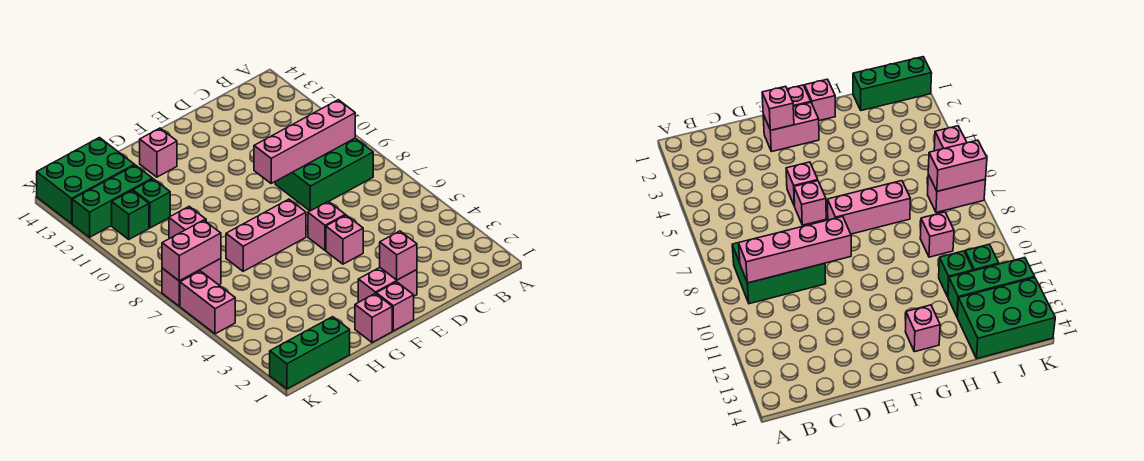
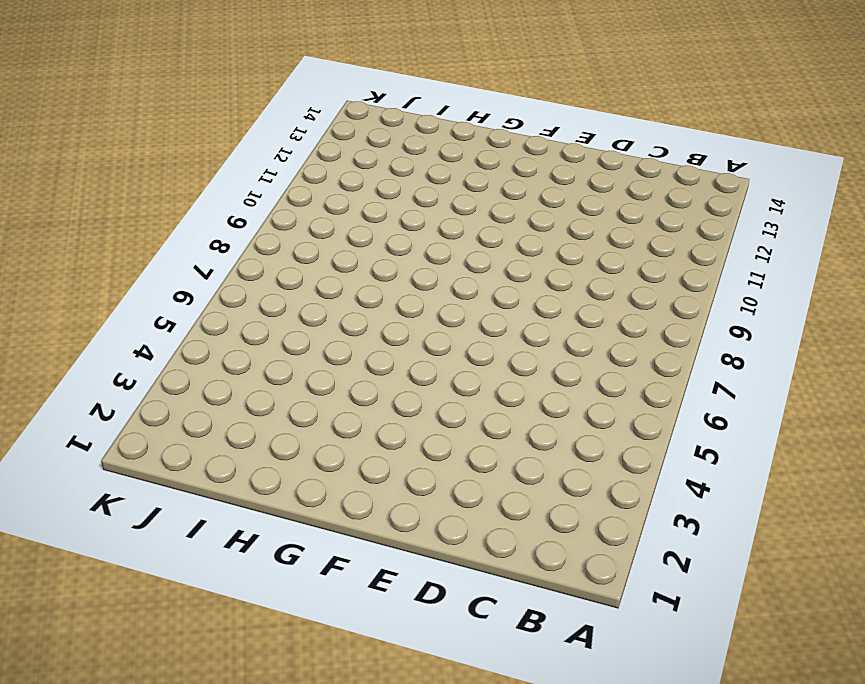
none -> green 2x3 brick [275,138,373,211]
none -> pink 1x2 brick [358,268,417,302]
none -> pink 1x1 brick [326,215,363,264]

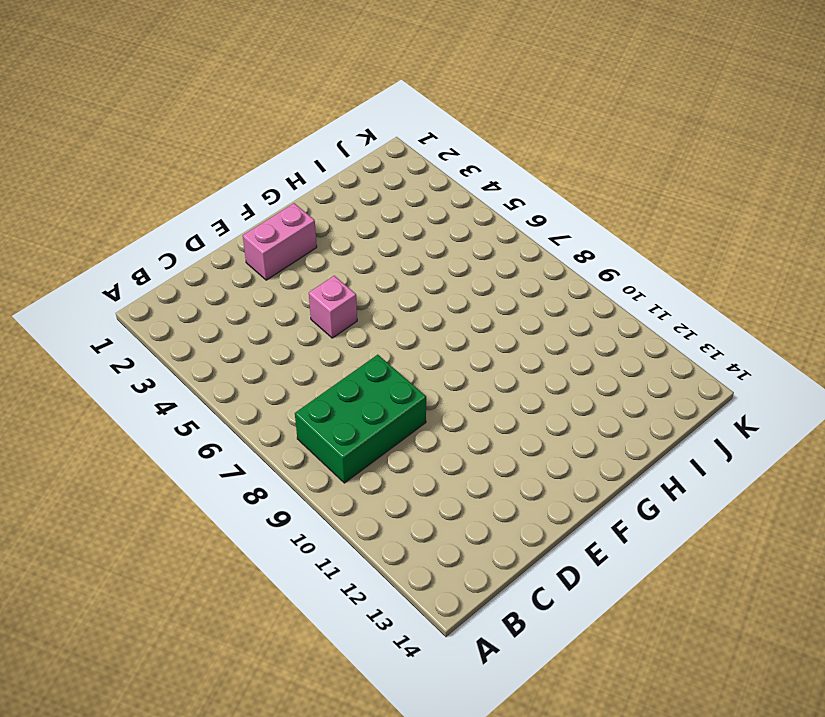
none -> pink 1x1 brick [308,201,345,250]
none -> pink 1x1 brick [376,282,414,331]
none -> pink 1x3 brick [226,199,306,271]

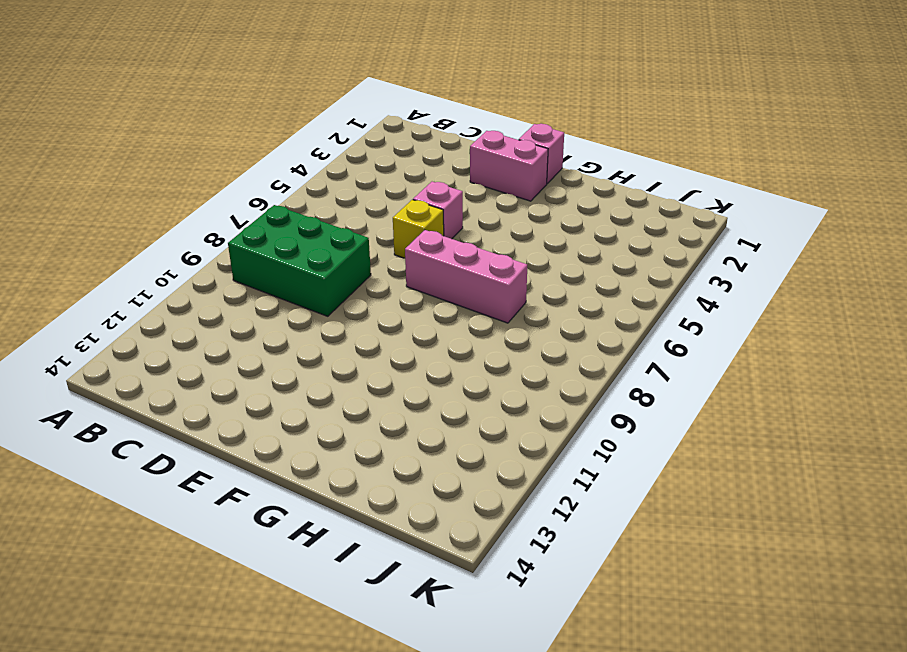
yellow 1x1 brick [393,200,444,258] -> pink 1x1 brick [308,201,345,250]
none -> pink 1x1 brick [355,293,392,343]
none -> pink 1x1 brick [140,128,177,177]
none -> green 1x3 brick [270,317,350,389]

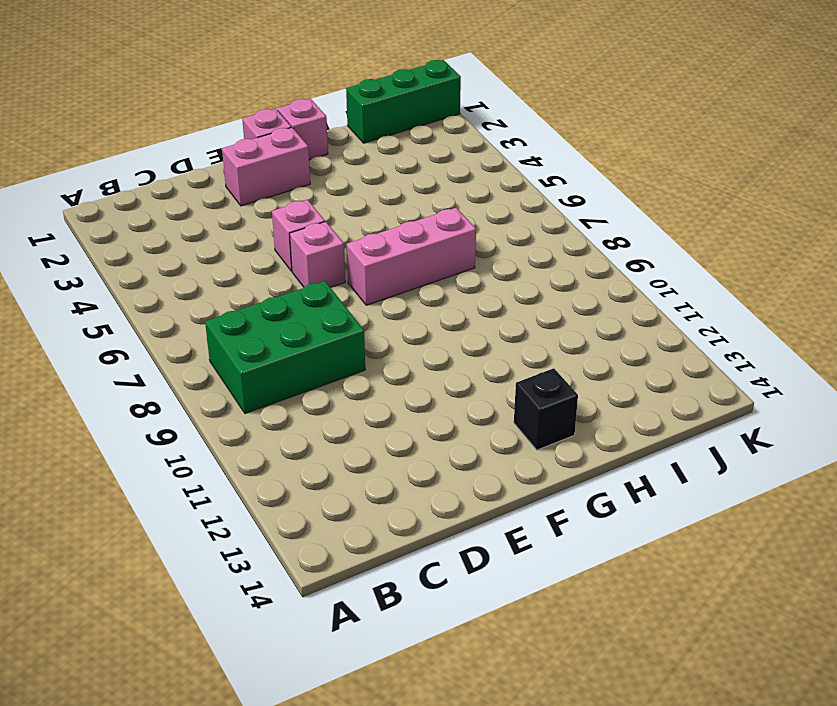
black 1x1 brick [514,368,578,450] -> pink 1x1 brick [140,128,177,177]
none -> pink 1x1 brick [169,207,206,239]
none -> green 1x1 brick [133,179,170,228]
none -> green 1x3 brick [72,165,152,237]

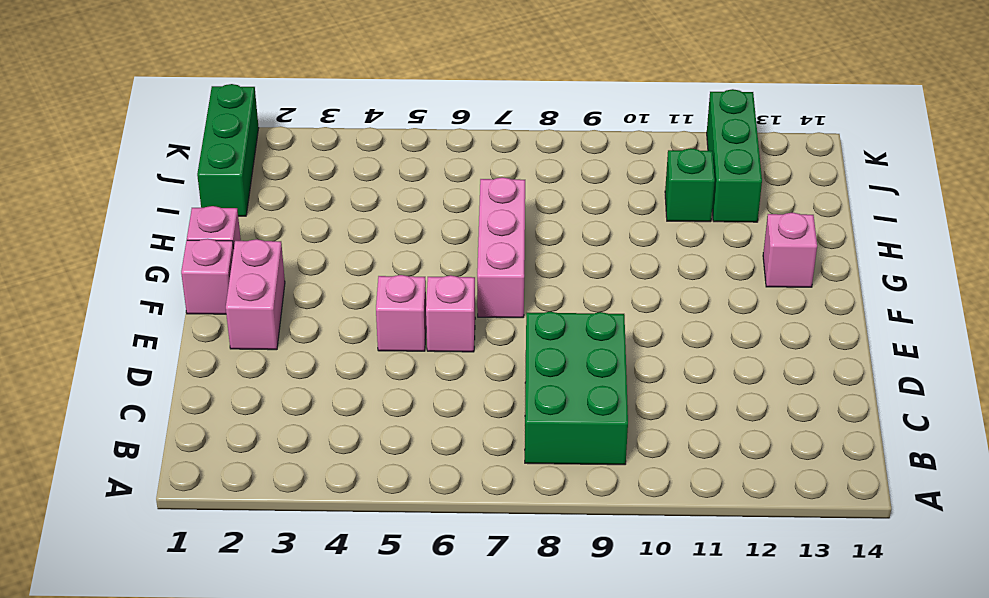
none -> pink 1x1 brick [169,207,206,239]
none -> green 2x3 brick [37,138,135,223]
none -> pink 1x2 brick [162,259,221,306]

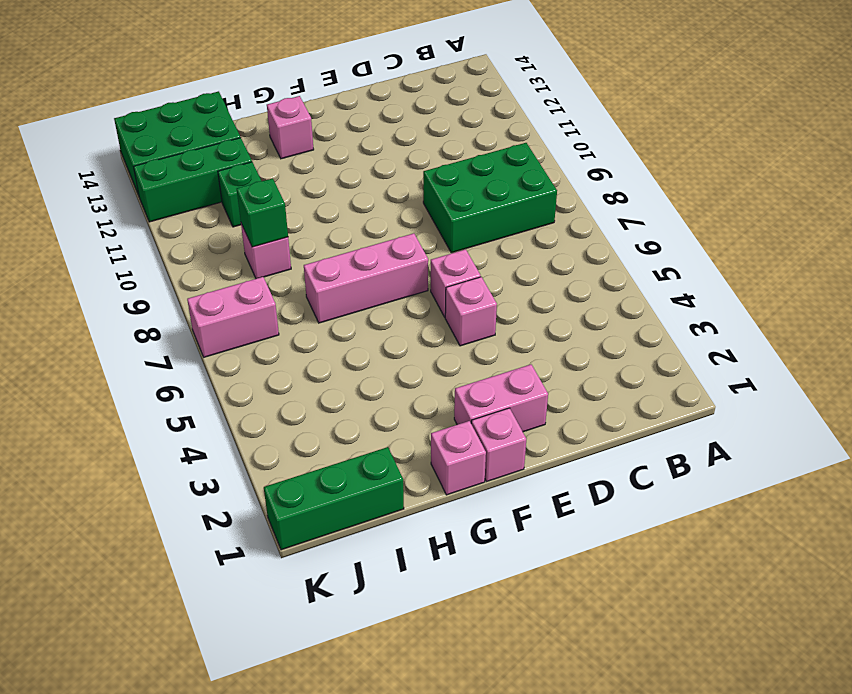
green 1x1 brick [237,178,288,247] -> green 1x1 brick moved to [112,191,149,239]
none -> pink 1x2 brick [180,271,235,334]
none -> pink 1x4 brick [254,100,355,183]
none -> pink 1x1 brick [380,231,417,280]

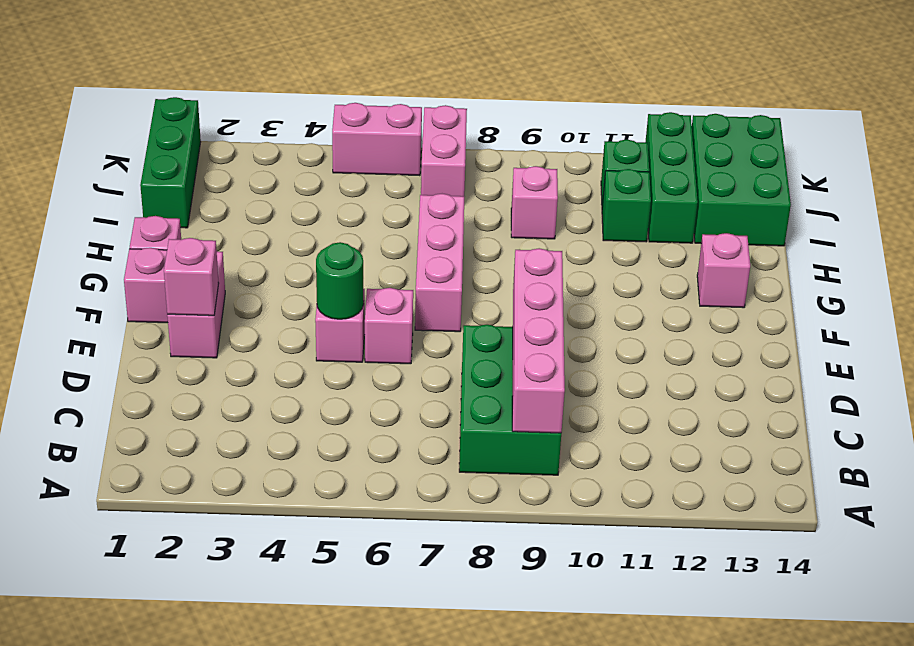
green 1x1 round brick [316,242,364,319] -> none
none -> pink 1x2 brick [162,220,221,281]

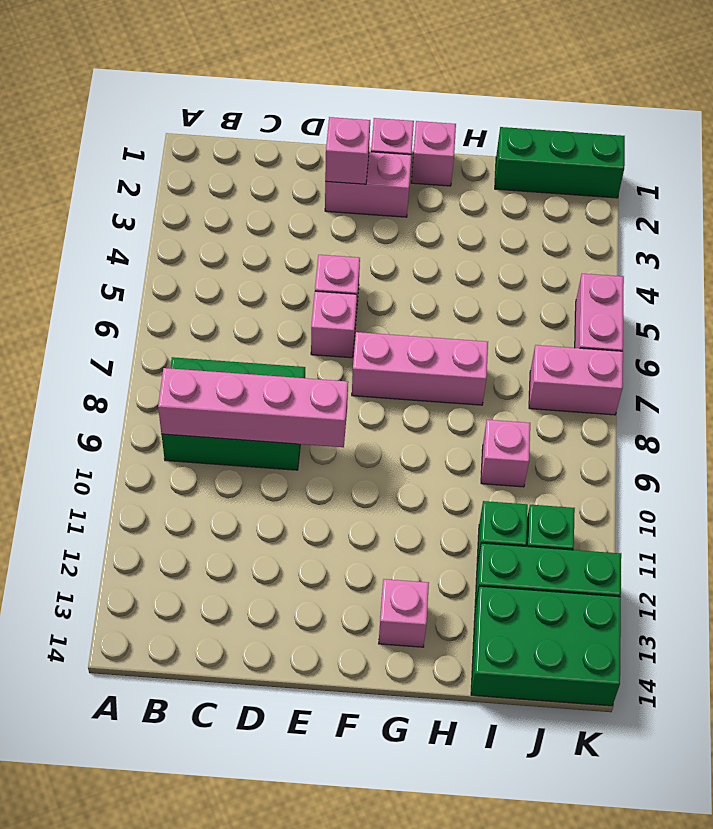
none -> pink 1x2 brick [162,220,221,281]

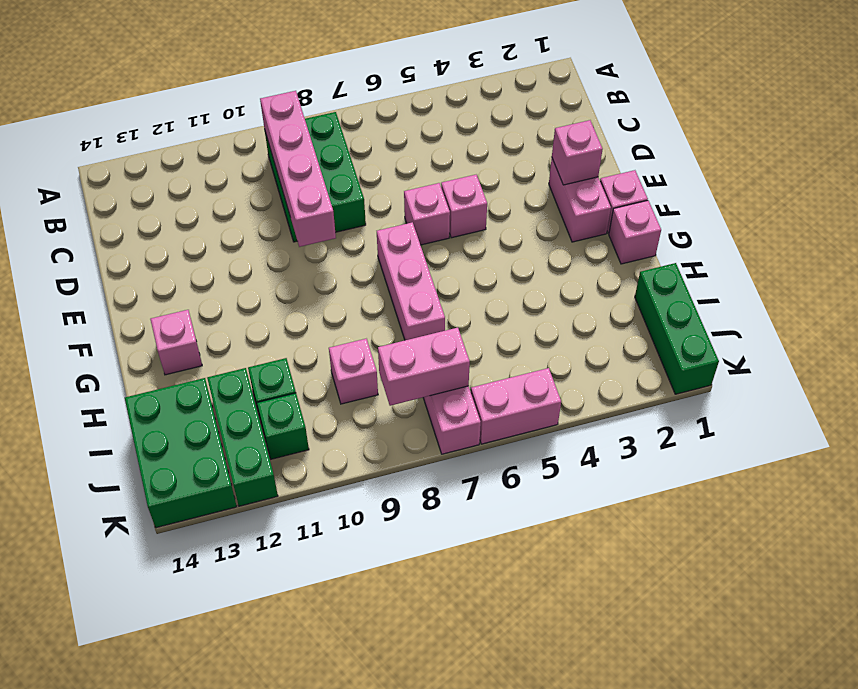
pink 1x2 brick [378,327,470,406] -> pink 1x2 brick turned to [162,220,221,281]

